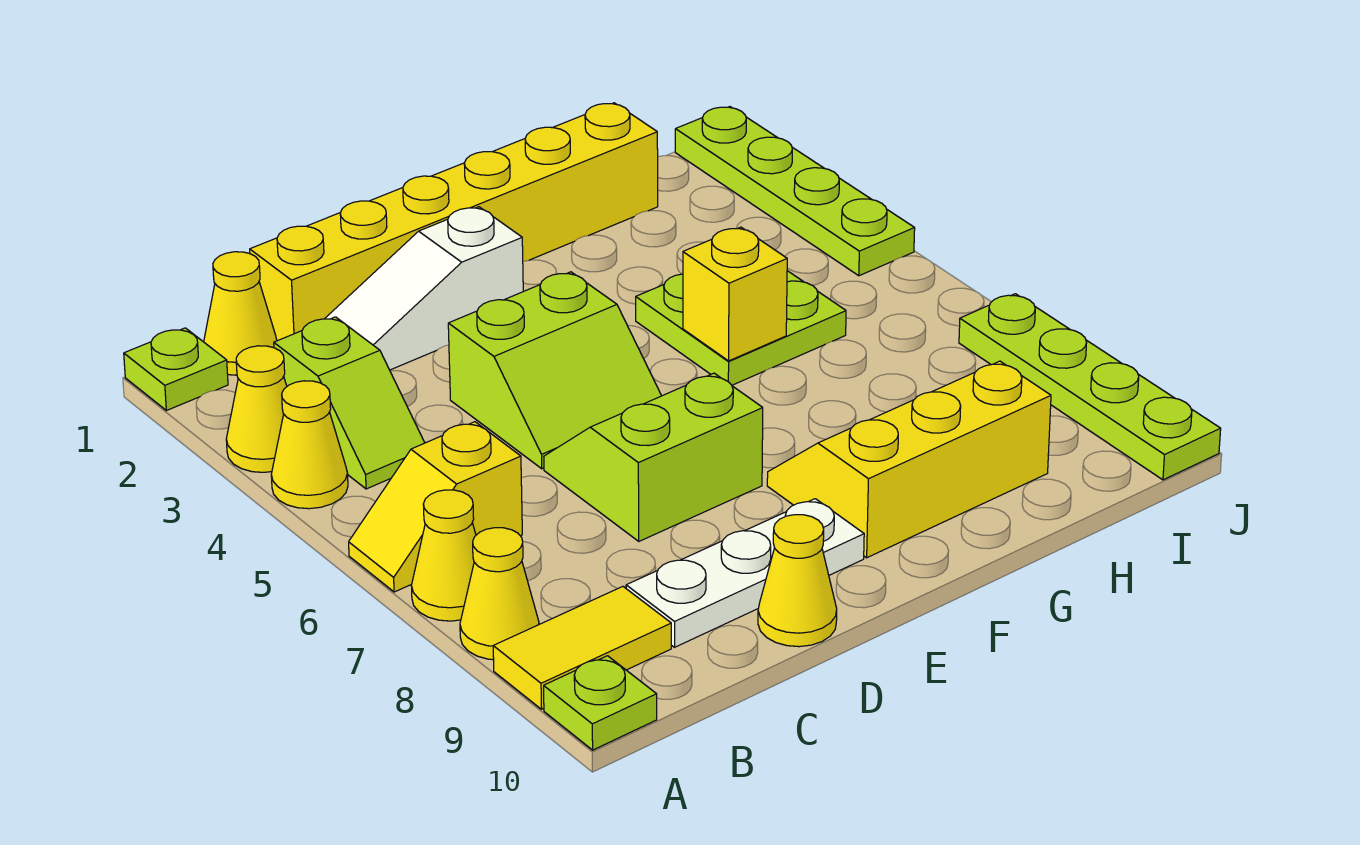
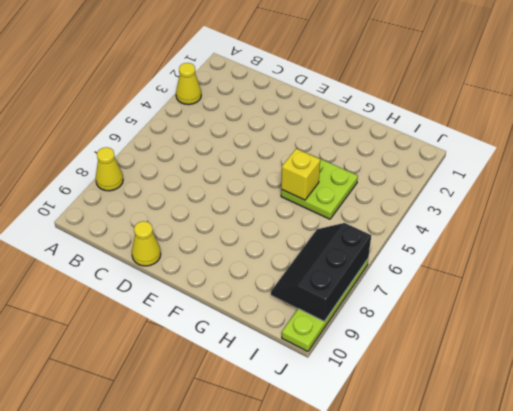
black 2x3 slope [271,223,371,322] -> none
none -> lime 1x1 plate [124,328,228,411]
none -> yellow 1x1 cone [271,381,348,509]
none -> yellow 1x2 slope [349,422,522,592]

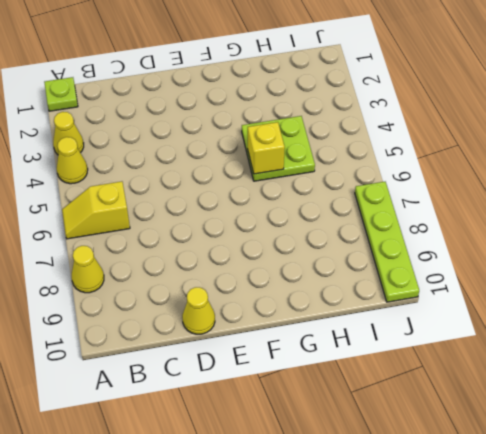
none -> yellow 1x1 cone [411,490,476,621]
none -> yellow 1x2 tile [493,587,671,709]
none -> lime 1x1 plate [544,656,657,750]

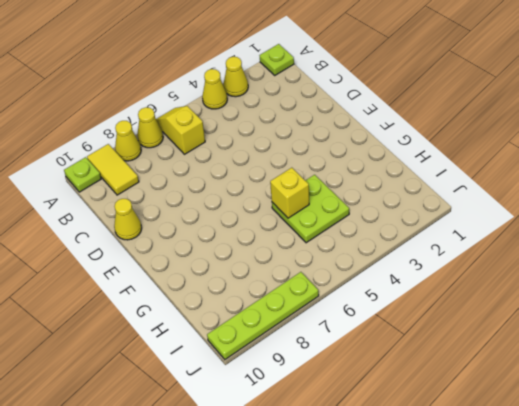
none -> yellow 1x1 cone [204,252,277,375]
none -> lime 1x2 slope [274,317,425,489]
none -> yellow 1x6 brick [250,103,658,341]

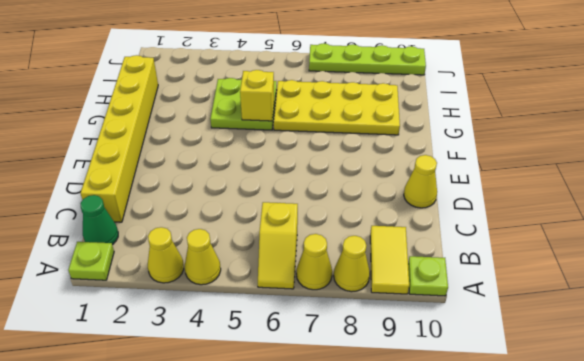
green 1x1 cone [80,195,118,245] -> yellow 1x1 cone [204,252,277,375]
yellow 2x4 plate [274,80,400,135] -> yellow 2x3 slope [767,361,1051,558]
none -> lime 1x2 slope [274,317,425,489]
none -> white 1x3 slope [325,207,523,370]
none -> white 1x3 plate [626,499,864,647]

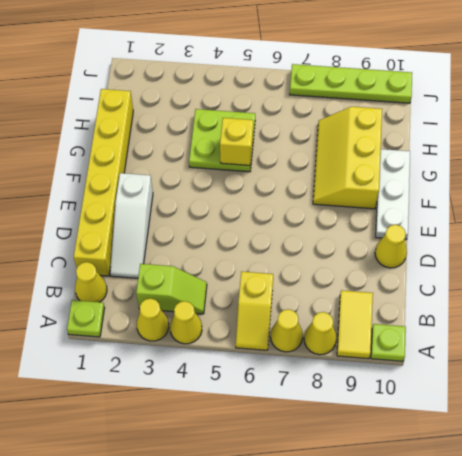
white 1x3 plate [376,149,410,240] -> white 1x3 plate moved to [626,499,864,647]
none -> lime 2x2 slope [448,272,661,469]
none -> lime 2x2 slope [544,373,763,541]
none -> lime 1x4 plate [675,107,915,276]

